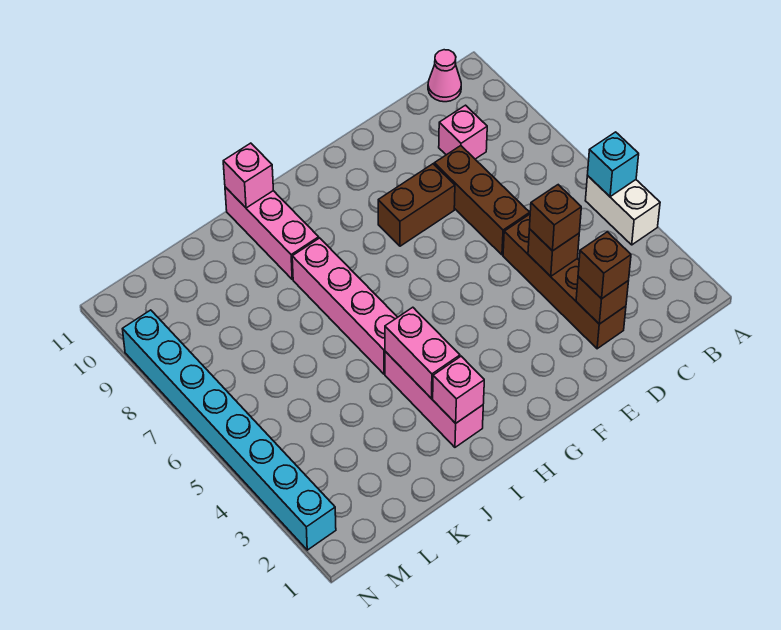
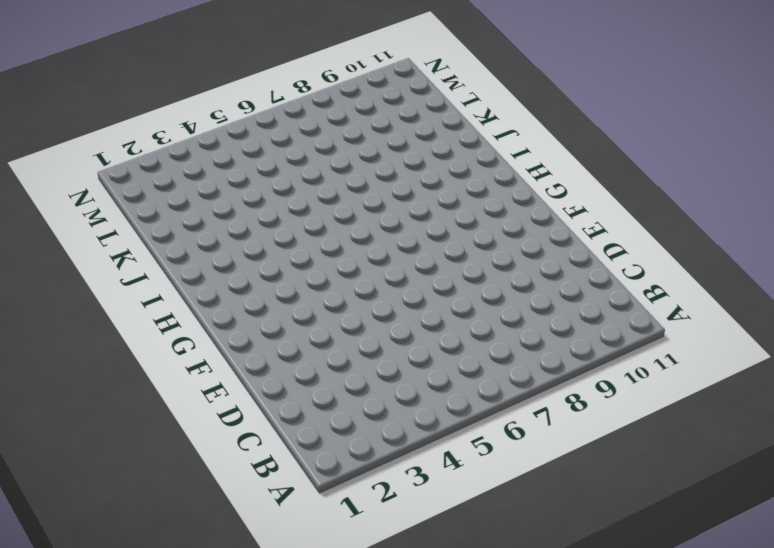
none -> white 1x2 brick [585,176,660,245]
none -> pink 1x1 cone [428,50,461,102]
none -> pink 1x1 brick [439,105,487,159]

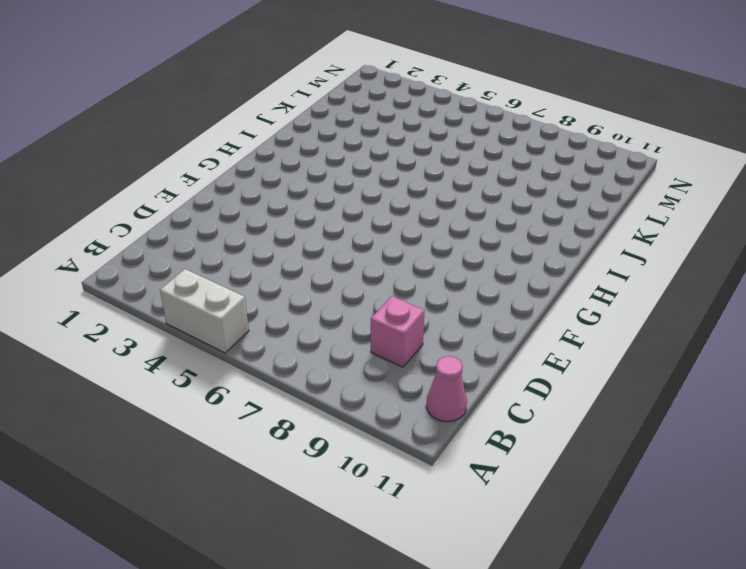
none -> brown 1x4 brick [503,214,626,349]
none -> brown 1x3 brick [434,146,530,255]
none -> brown 1x2 brick [378,164,455,246]

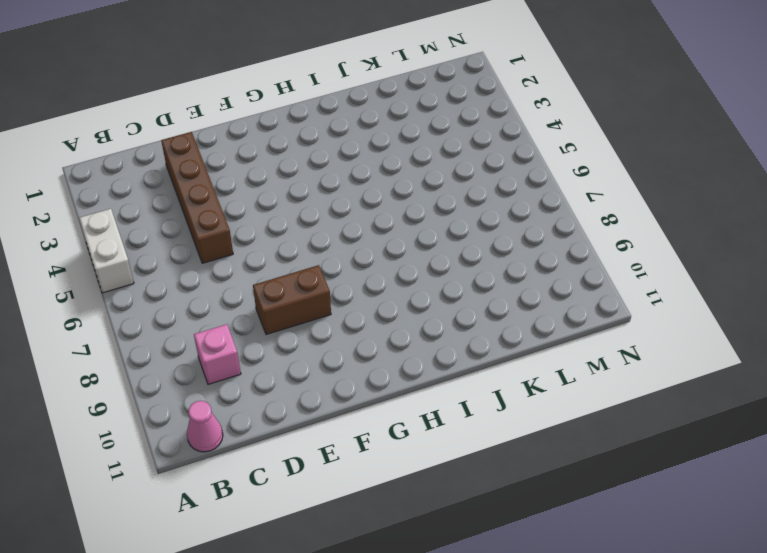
none -> brown 1x3 brick [434,146,530,255]
none -> pink 1x3 brick [385,351,483,447]
none -> pink 1x4 brick [292,238,398,374]

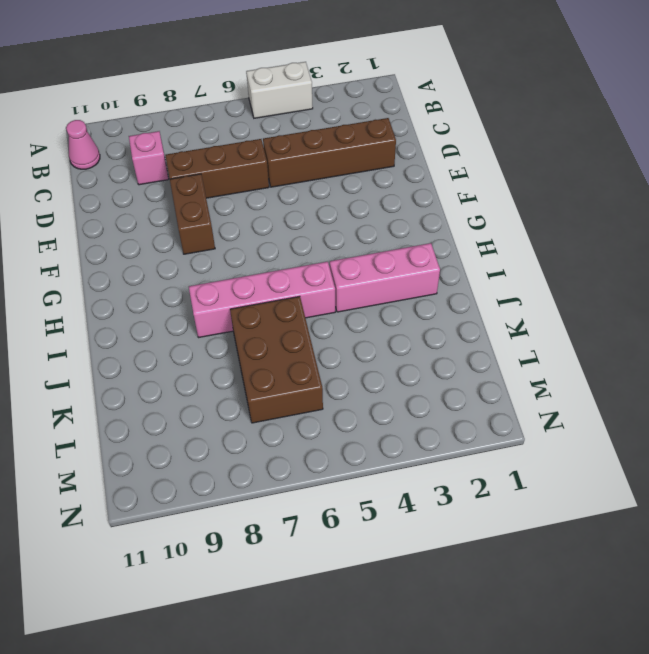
brown 2x3 brick [230,296,323,423] -> none
none -> pink 1x3 brick [225,187,319,279]
none -> cyan 1x8 brick [122,310,336,550]
none -> cyan 1x1 brick [587,132,639,197]

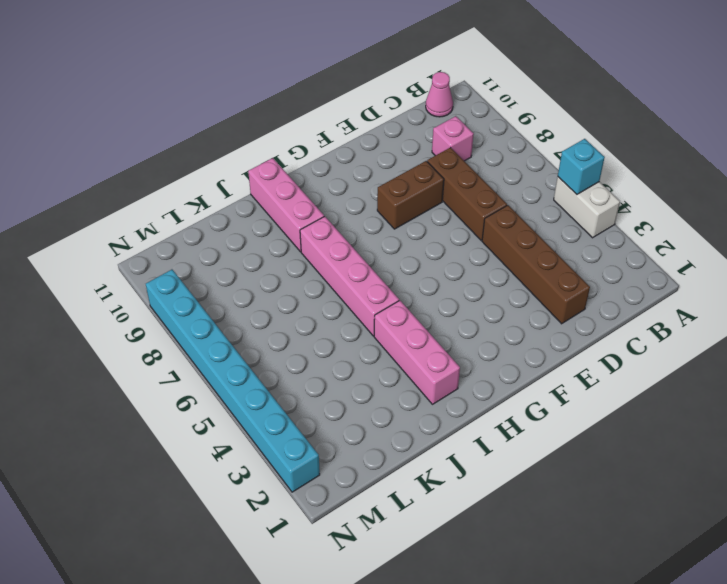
none -> brown 1x1 brick [576,276,628,324]
none -> brown 1x1 brick [528,229,579,276]
none -> pink 1x1 brick [433,356,484,423]

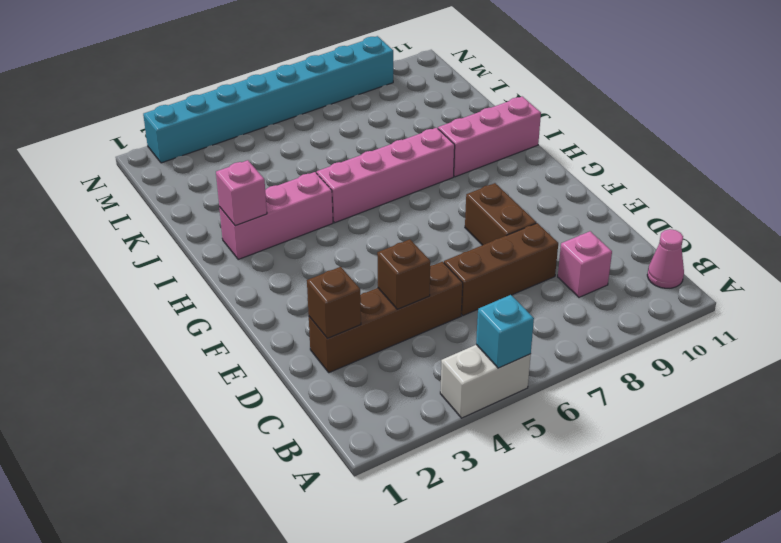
none -> pink 1x2 brick [385,307,460,398]
none -> pink 1x1 brick [223,143,273,208]
none -> brown 1x1 brick [578,232,631,299]

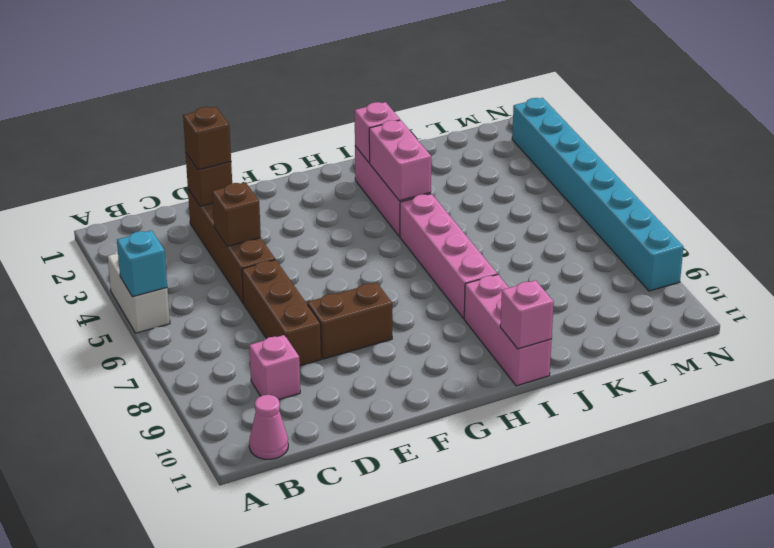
none -> brown 1x1 brick [529,185,581,251]

